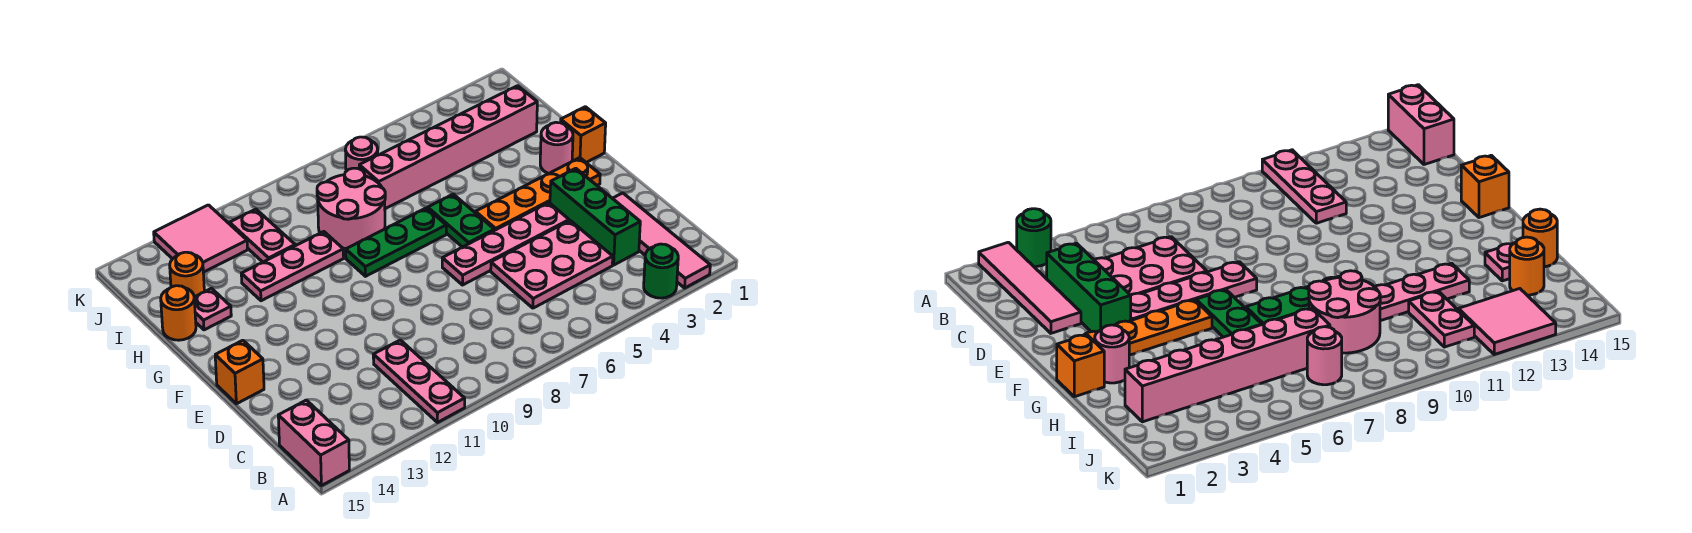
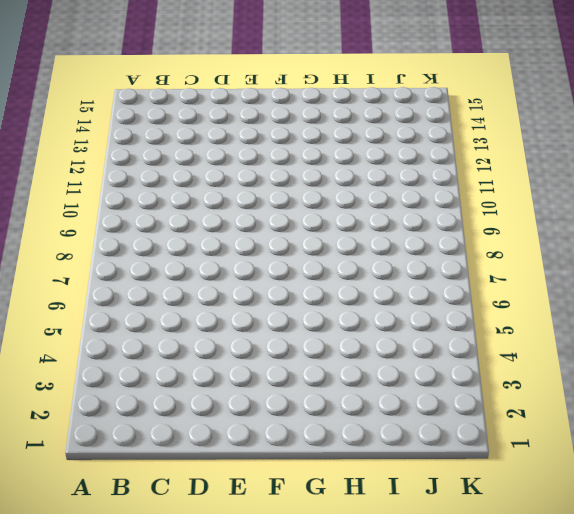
none -> pink 1x4 tile [613,193,710,288]
none -> green 1x1 round brick [644,244,678,298]
none -> pink 1x3 plate [373,340,465,423]

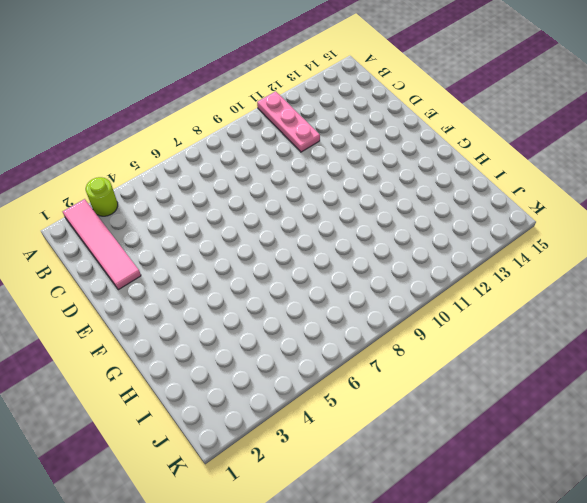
lime 1x1 round brick [86,177,118,216] -> green 1x1 round brick [644,244,678,298]
none -> pink 1x2 brick [278,400,349,486]
none -> green 1x3 brick [550,168,640,265]
none -> pink 2x3 plate [491,221,613,308]

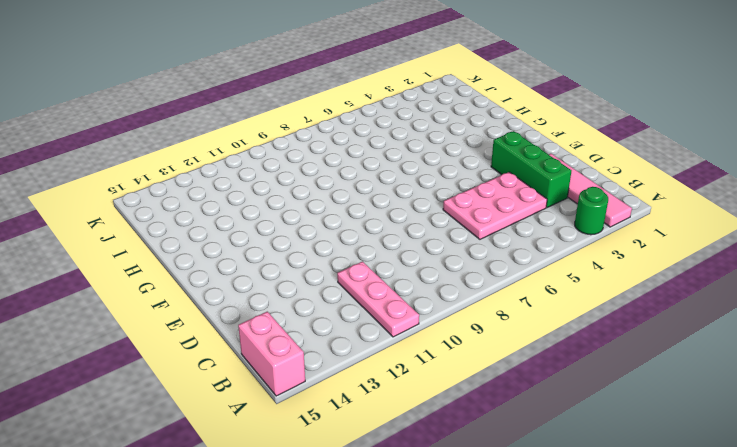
none -> pink 1x4 plate [442,203,569,285]
none -> orange 1x1 brick [215,340,264,404]
none -> orange 1x4 plate [475,158,600,230]

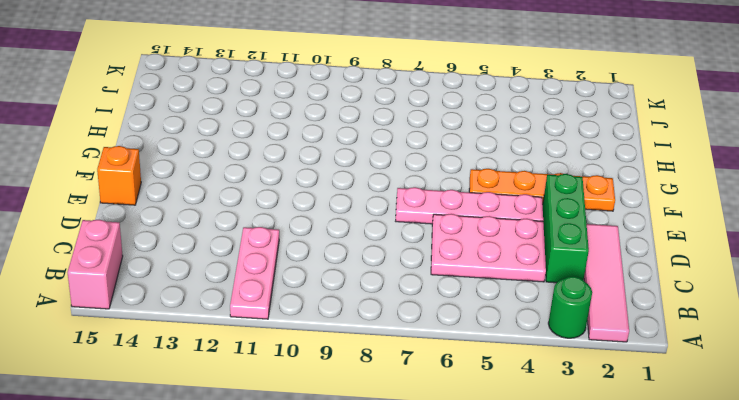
none -> green 1x2 plate [428,194,494,247]
none -> orange 1x1 brick [561,107,606,162]
none -> pink 1x1 round brick [540,122,573,174]

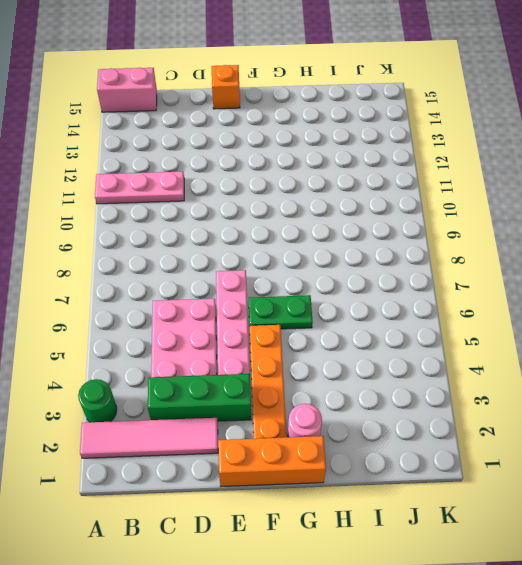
orange 1x3 brick [218,436,326,487] -> orange 1x1 brick [561,107,606,162]
none -> green 1x3 plate [346,208,446,276]
none -> pink 2x2 round brick [317,168,385,249]
none -> pink 1x3 plate [241,232,344,301]

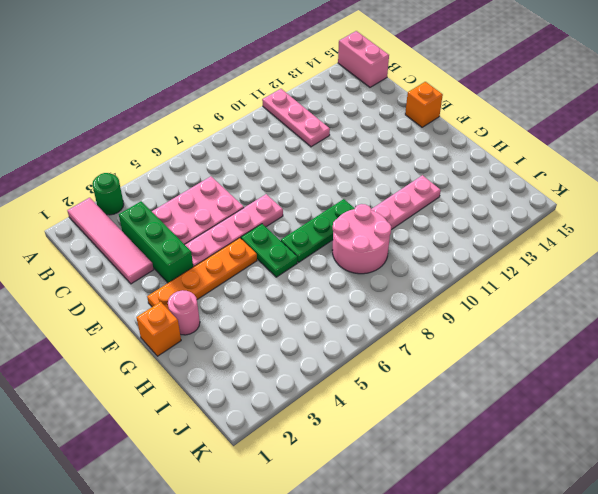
none -> pink 1x1 plate [194,288,231,330]
none -> orange 1x1 round brick [161,286,196,340]
none -> pink 1x6 brick [359,86,537,209]

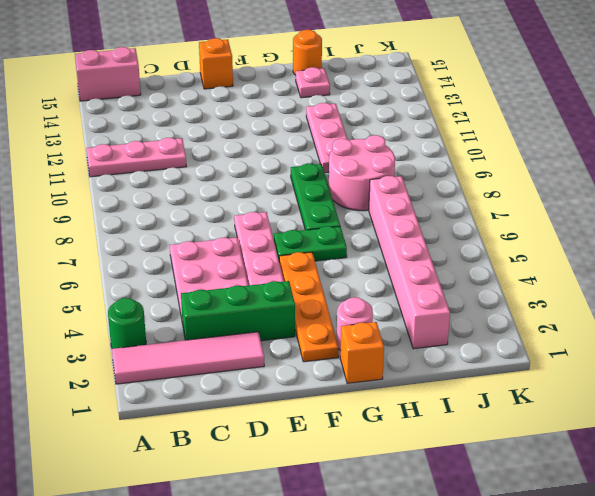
none -> pink 1x2 plate [230,209,295,262]
none -> orange 1x1 round brick [170,252,204,297]
none -> pink 1x1 round brick [345,137,378,171]

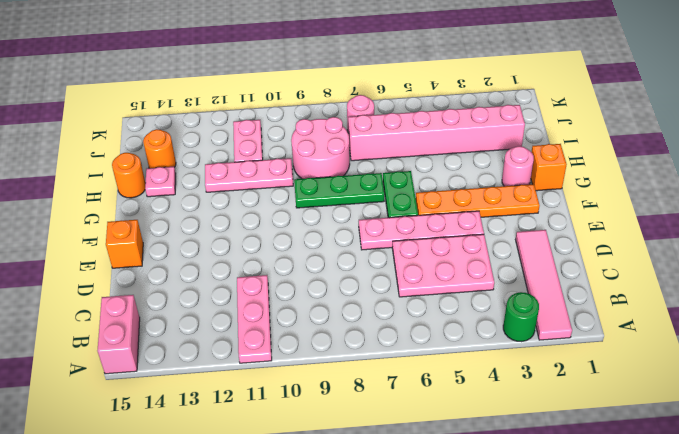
none -> green 1x3 brick [550,168,640,265]
none -> pink 2x2 tile [154,205,248,272]

